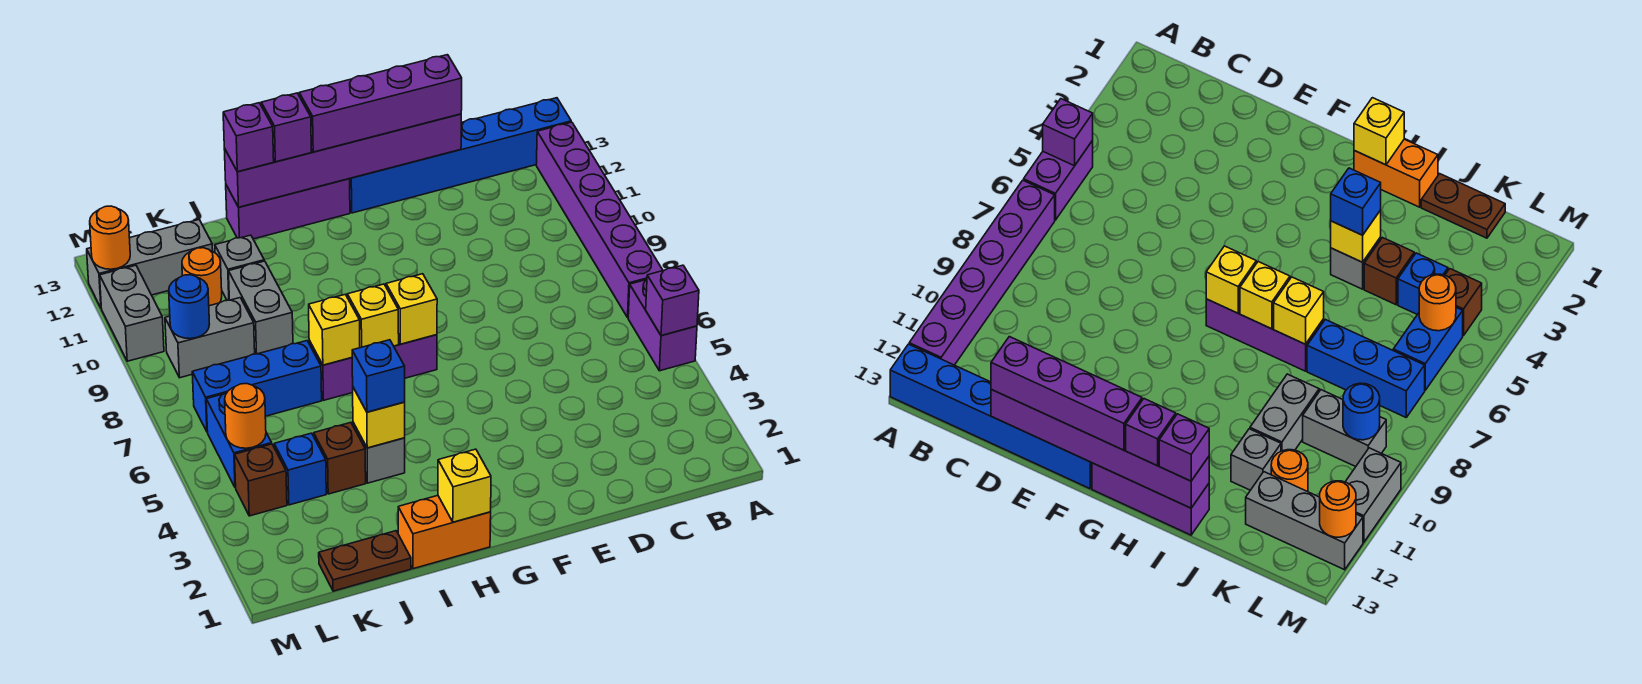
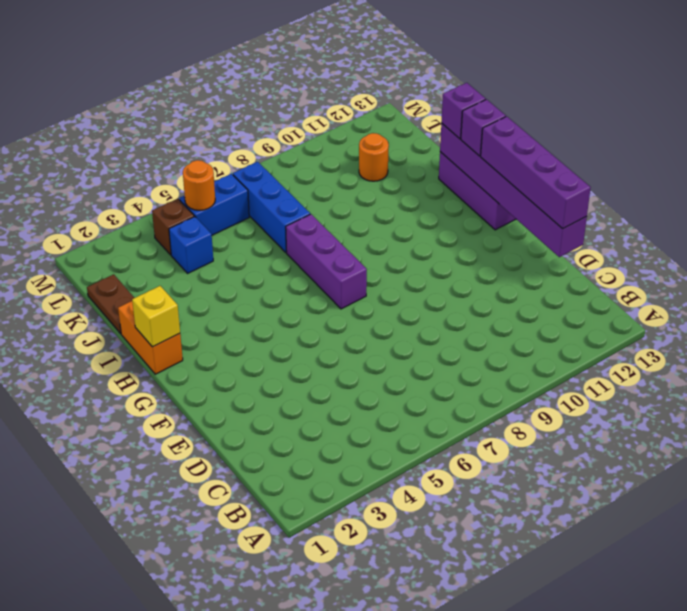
none -> purple 1x2 brick [628,280,697,371]
none -> purple 1x6 brick [536,122,663,317]
none -> blue 1x6 brick [350,98,571,213]
none -> grey 1x1 brick [353,423,405,483]

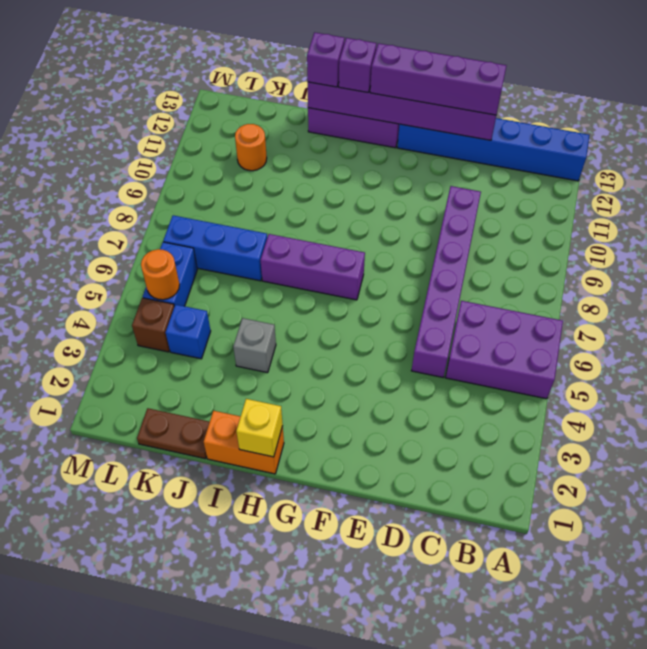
purple 2x3 brick [445,301,563,399] -> purple 1x2 brick [628,280,697,371]
purple 1x6 brick [411,186,481,377] -> purple 1x6 brick moved to [536,122,663,317]
none -> brown 1x1 brick [314,423,366,494]
none -> grey 1x2 brick [229,261,293,354]
none -> grey 1x1 brick [215,235,264,300]
none -> grey 1x2 brick [165,298,255,378]

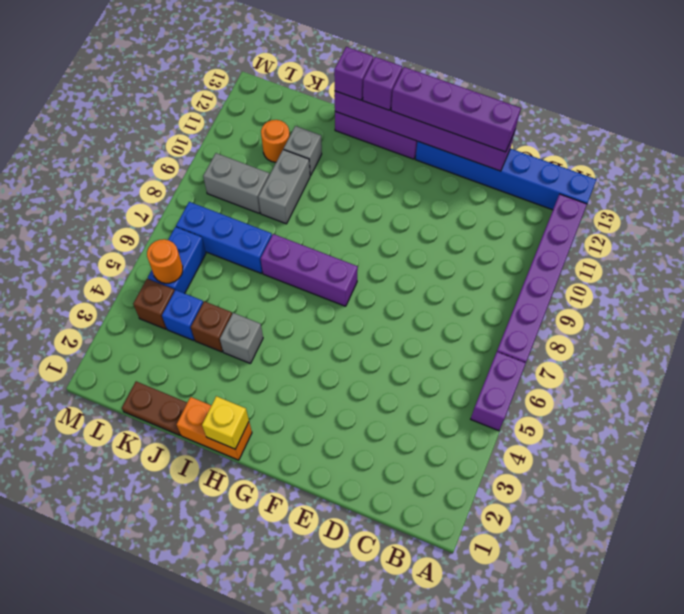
none -> grey 1x3 brick [87,220,213,308]
none -> grey 1x2 brick [100,265,164,361]
none -> purple 1x1 brick [646,265,699,336]
none -> yellow 1x1 brick [386,274,437,344]

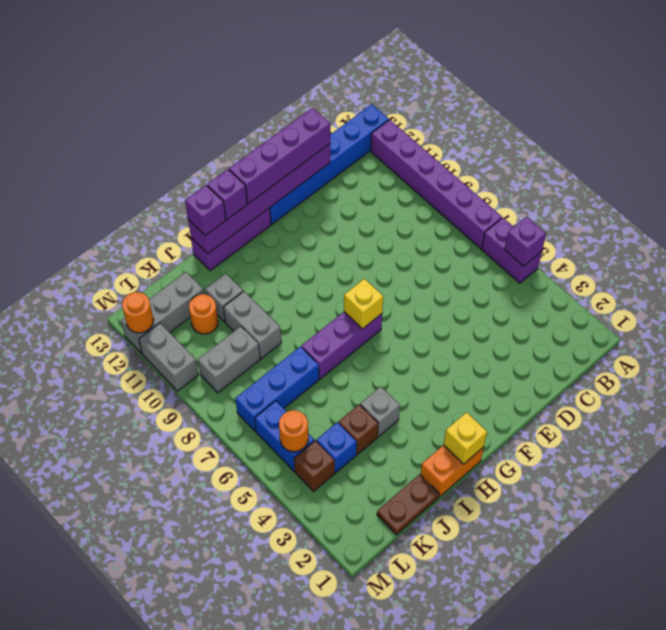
none -> yellow 1x1 brick [347,284,399,348]
none -> yellow 1x1 brick [353,388,405,448]
none -> yellow 1x1 brick [309,295,360,365]
none -> blue 1x1 round brick [169,275,209,339]

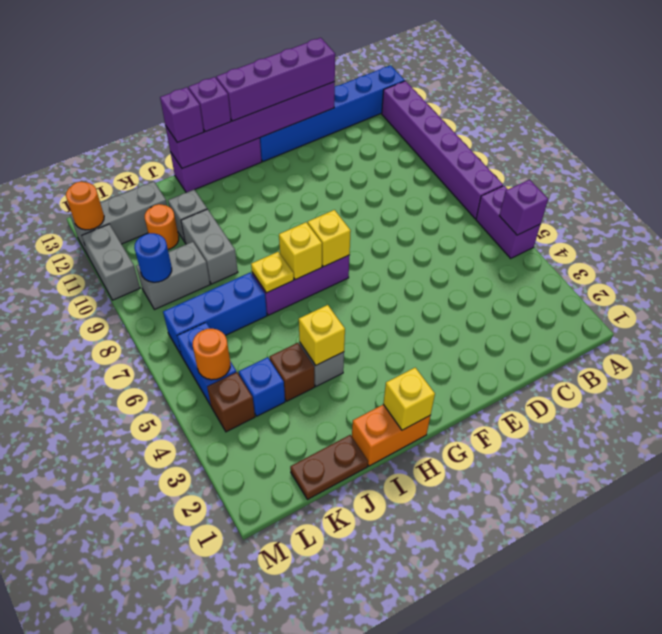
yellow 1x1 plate [251,252,294,293] -> yellow 1x1 brick [309,295,360,365]
none -> blue 1x1 brick [352,340,405,412]

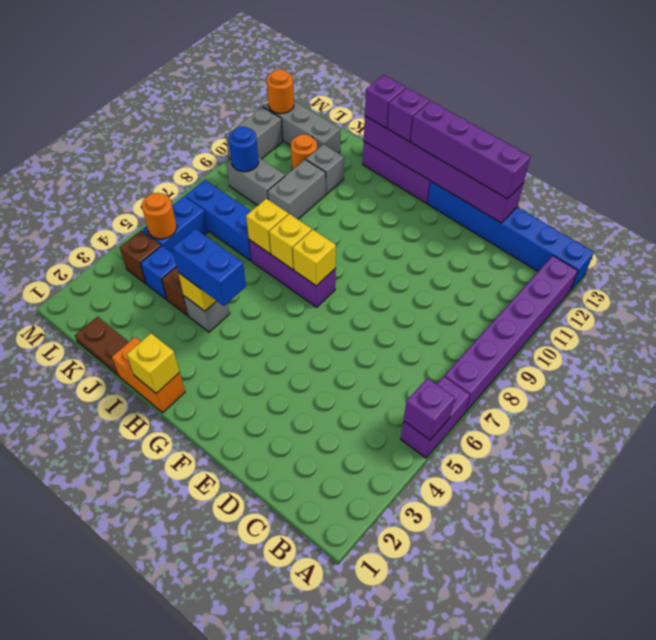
blue 1x2 brick [172,229,246,306] -> blue 1x1 brick [352,340,405,412]

